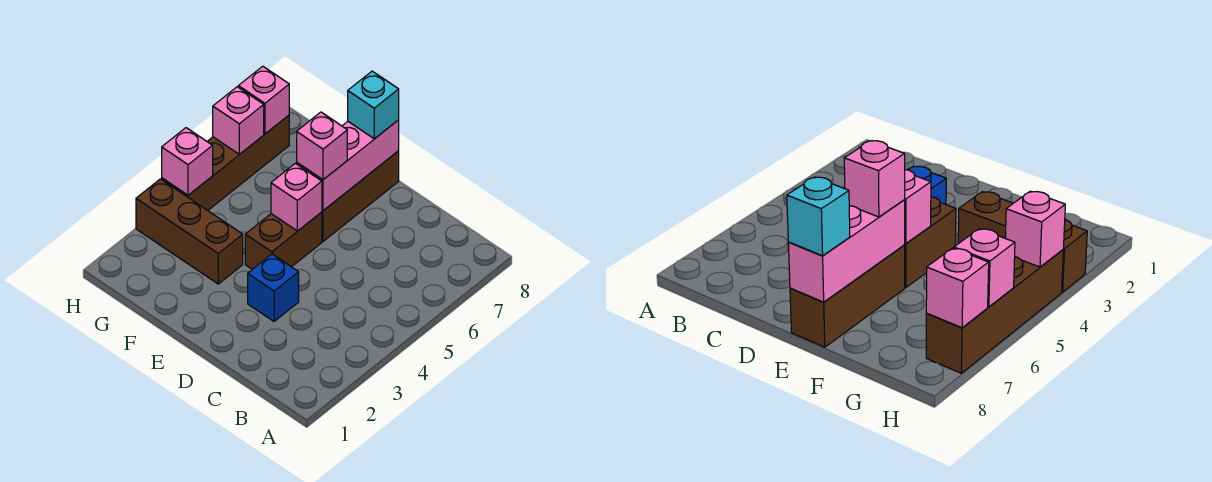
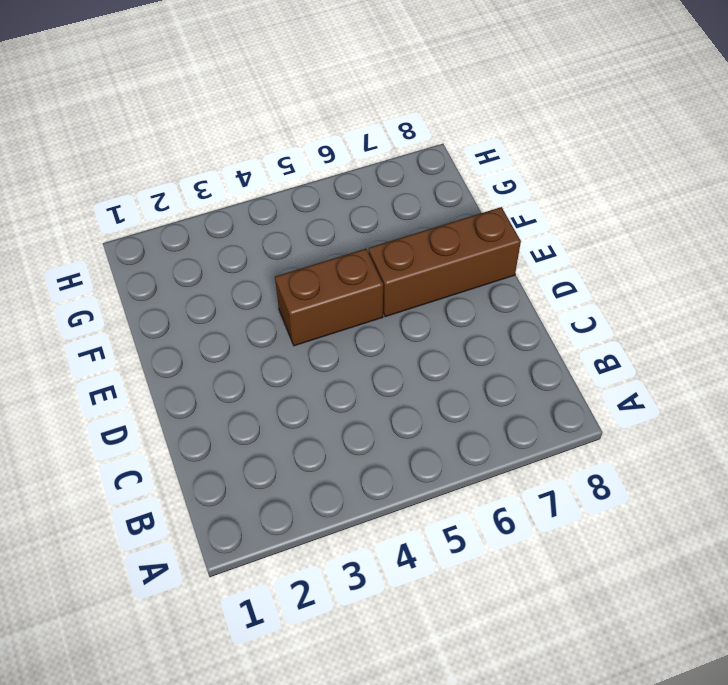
none -> blue 1x1 brick [248,254,299,321]
none -> brown 1x3 brick [136,179,243,284]
none -> brown 1x4 brick [162,115,289,211]

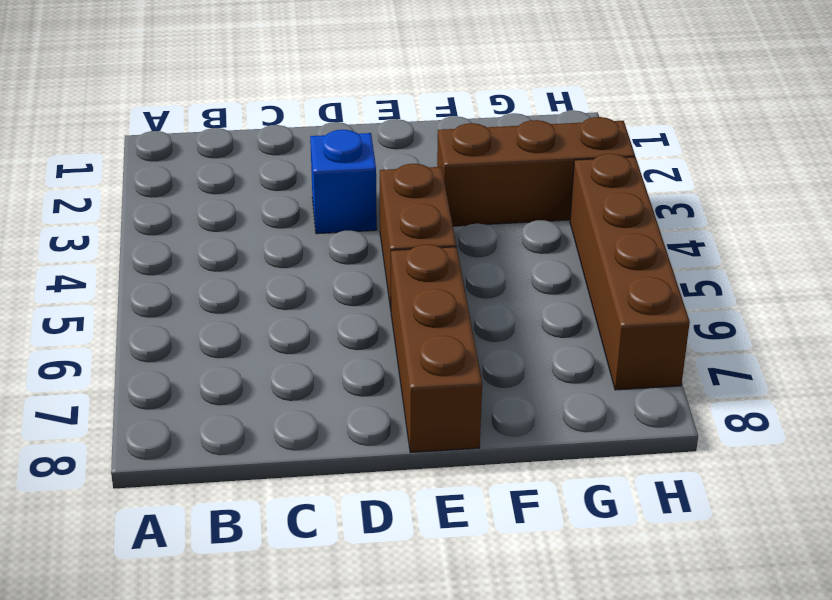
none -> pink 1x1 brick [271,163,322,231]
none -> pink 1x3 brick [297,120,399,211]
none -> pink 1x1 brick [162,128,213,195]

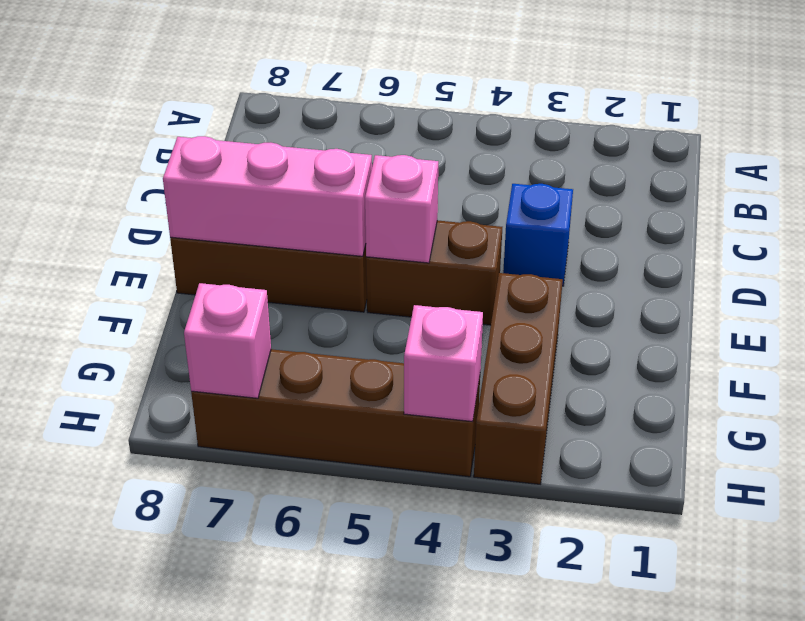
none -> pink 1x1 brick [213,87,264,154]
none -> pink 1x1 brick [297,112,347,180]
none -> cyan 1x1 brick [348,71,399,139]

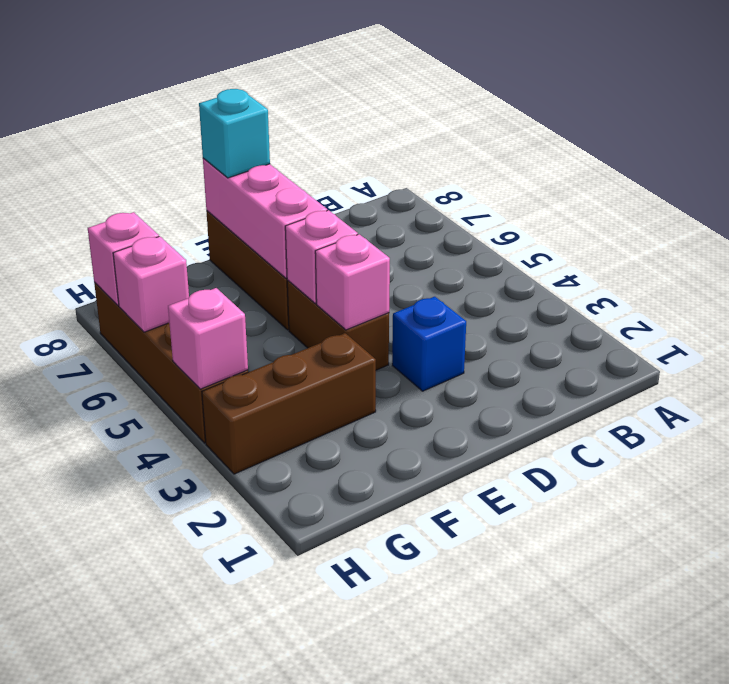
pink 1x1 brick [315,234,390,330] -> pink 1x1 brick moved to [297,112,347,180]

